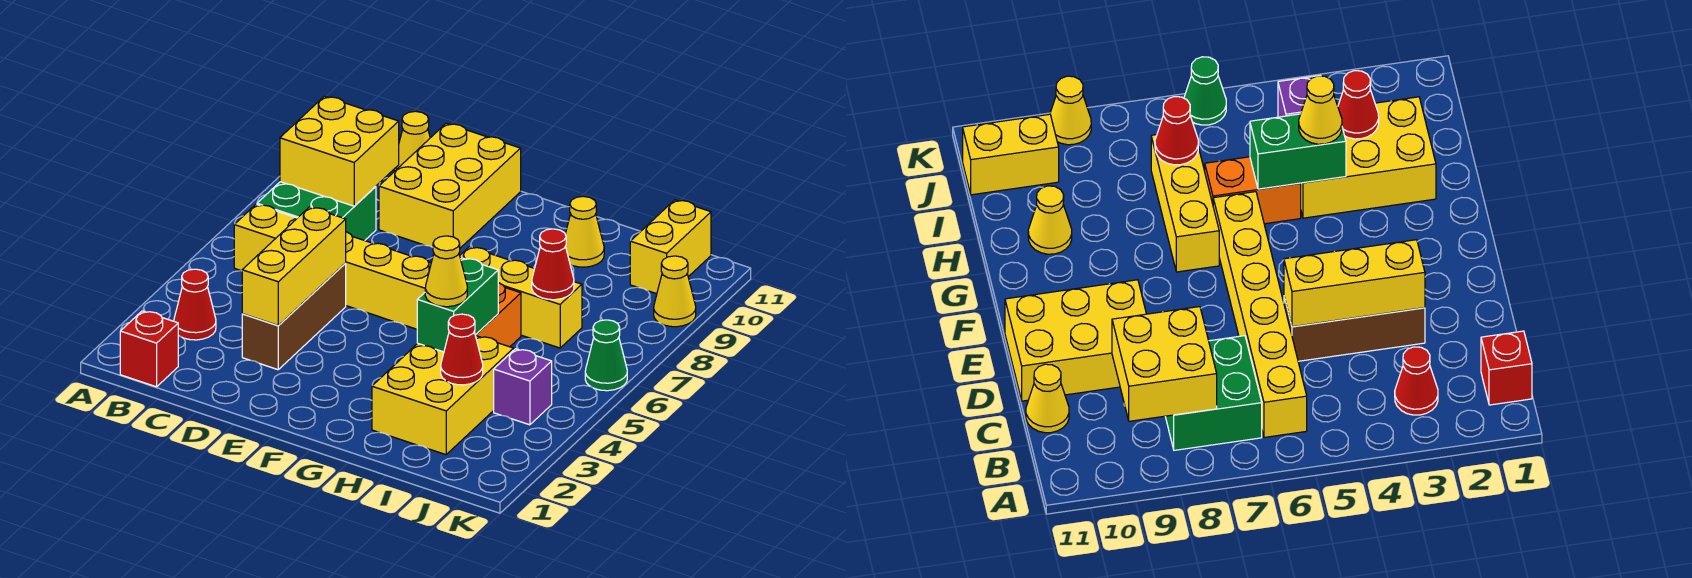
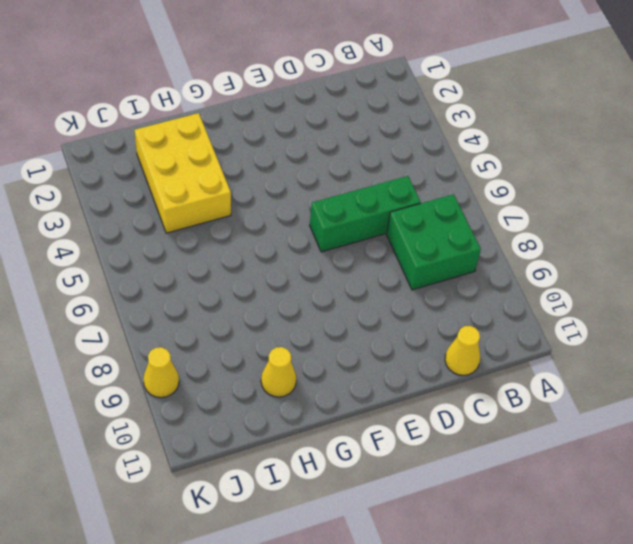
green 1x3 brick [310,176,421,252] -> yellow 1x6 brick [234,204,431,329]
none -> red 1x1 brick [120,311,178,387]
none -> red 1x1 cone [174,269,216,340]
none -> brown 1x3 brick [242,263,346,370]

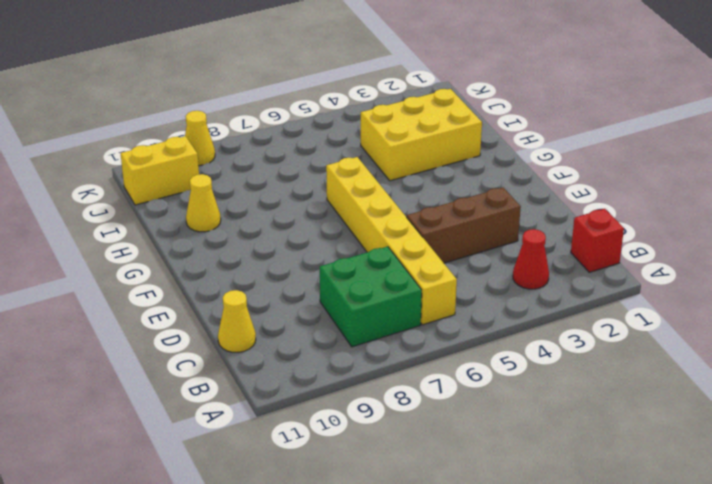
none -> yellow 2x3 brick [379,123,521,248]
none -> yellow 1x3 brick [460,247,582,348]
none -> orange 1x2 brick [476,283,521,347]

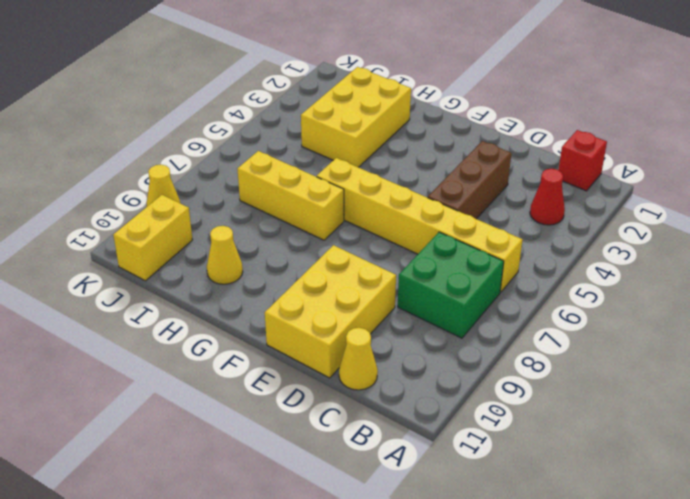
none -> orange 1x2 brick [476,283,521,347]
none -> purple 1x1 brick [494,349,552,425]
none -> green 1x1 cone [585,320,627,391]

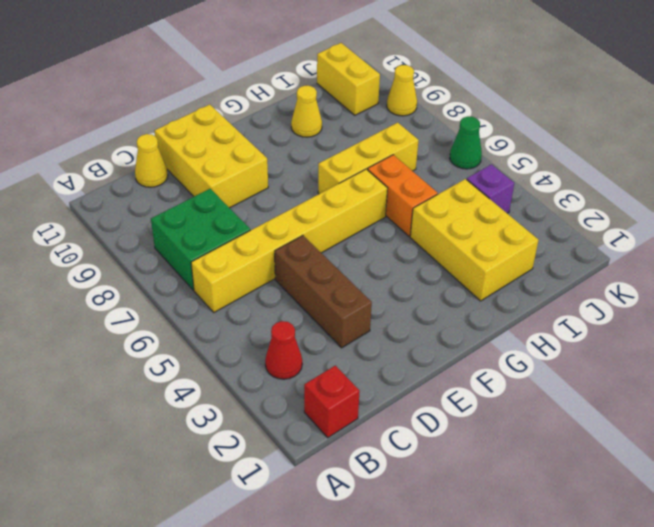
none -> yellow 2x2 brick [280,96,399,206]
none -> yellow 1x3 brick [242,207,346,326]
none -> green 1x2 brick [417,258,498,352]

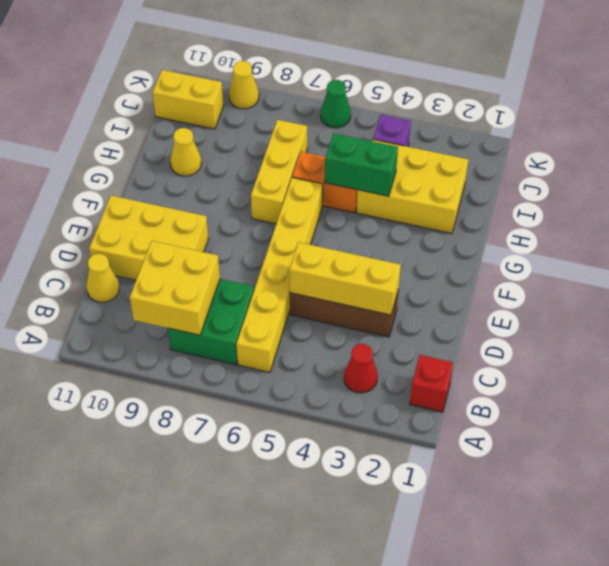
none -> red 1x1 cone [441,314,483,385]
none -> red 1x1 cone [532,229,574,300]
none -> yellow 1x1 cone [425,236,467,307]

